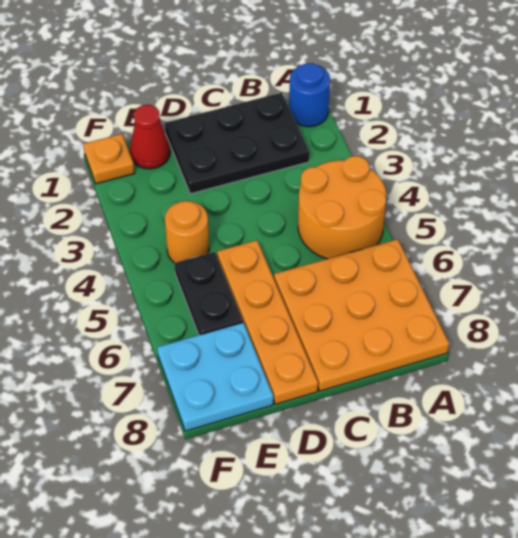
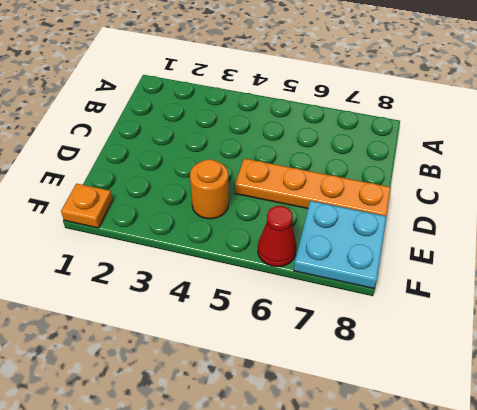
red 1x1 cone [258,206,296,267] -> red 1x1 cone moved to [130,105,170,169]
none -> blue 1x1 round brick [289,63,330,127]
none -> orange 2x2 round brick [298,156,386,259]

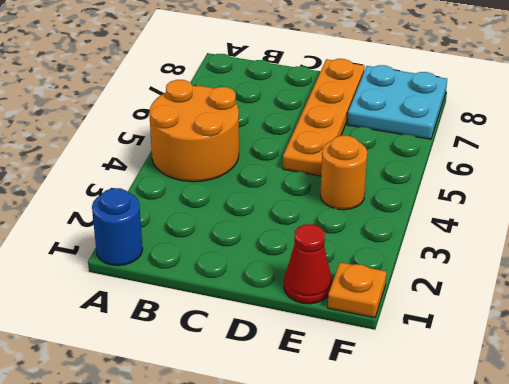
none -> orange 3x3 plate [274,239,449,391]
none -> black 2x3 plate [165,93,310,194]

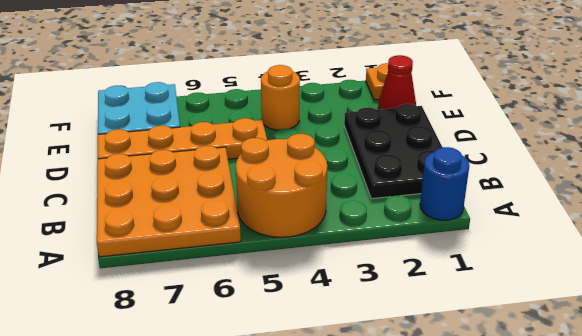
none -> black 1x2 plate [174,252,243,335]

